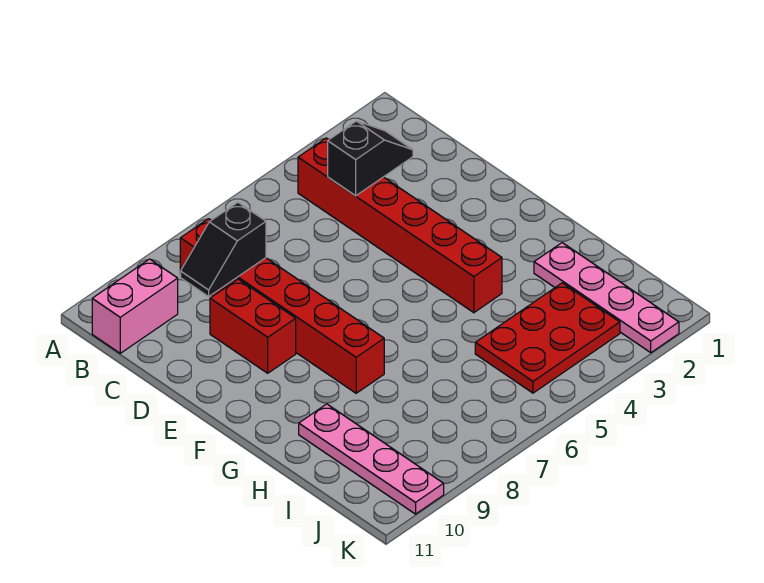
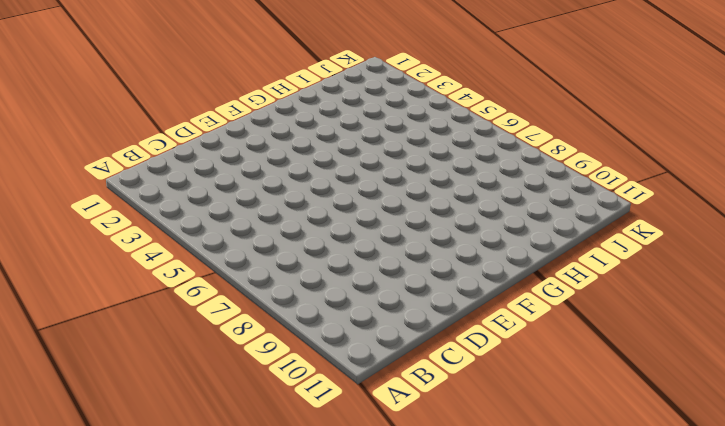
none -> red 1x6 brick [298,138,502,313]
none -> red 1x6 brick [180,219,384,393]

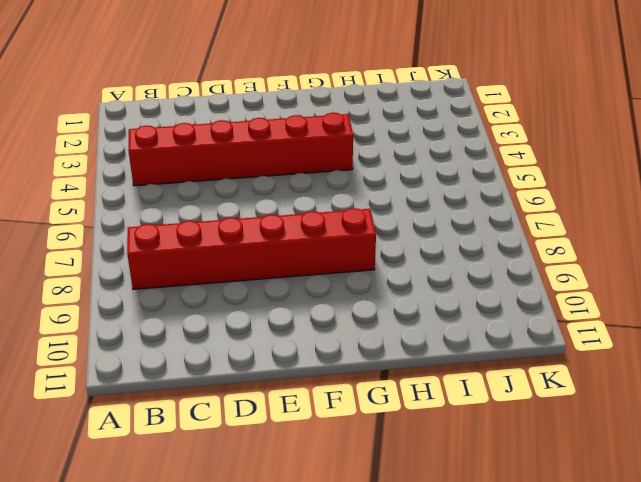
none -> pink 1x2 brick [92,259,178,353]
none -> red 1x2 brick [210,279,296,373]

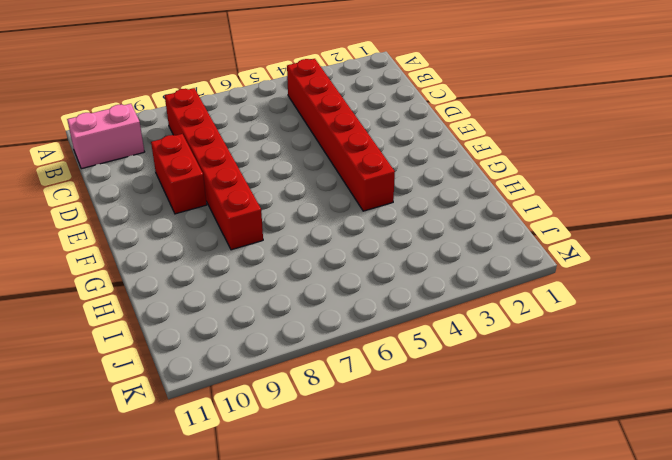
none -> pink 1x4 plate [534,243,679,353]
none -> pink 1x4 plate [299,404,444,514]

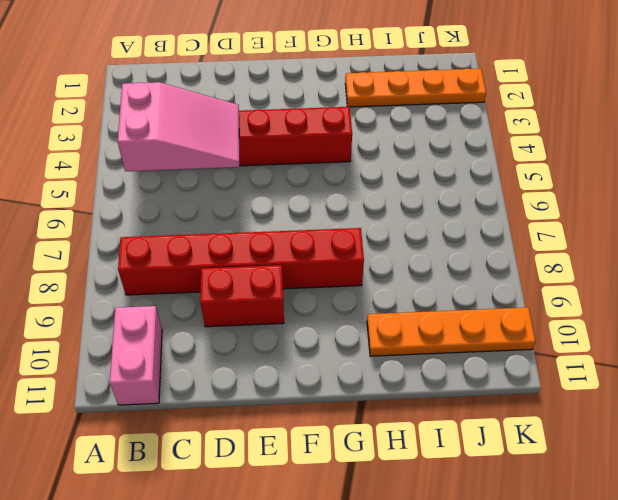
pink 2x3 slope [118,82,240,171] -> black 1x2 slope [328,121,413,196]
orange 1x4 plate [345,69,486,107] -> pink 1x4 plate [534,243,679,353]
orange 1x4 plate [367,308,535,356] -> pink 1x4 plate [299,404,444,514]
none -> red 2x3 plate [475,283,620,393]
none -> black 1x2 slope [181,202,266,297]

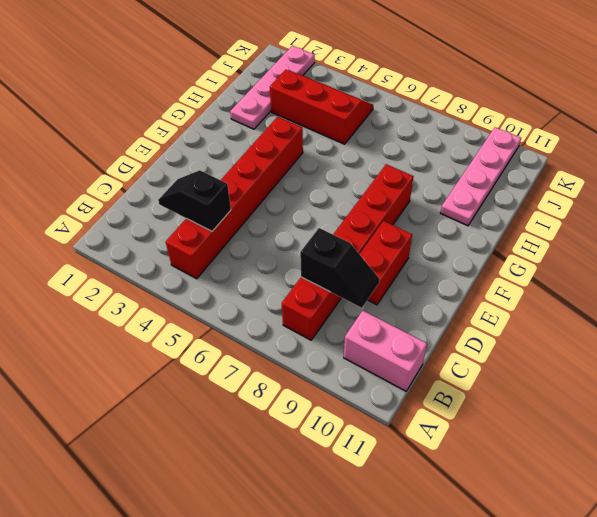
red 2x3 slope [270,70,373,144] -> red 2x3 plate [475,283,620,393]

